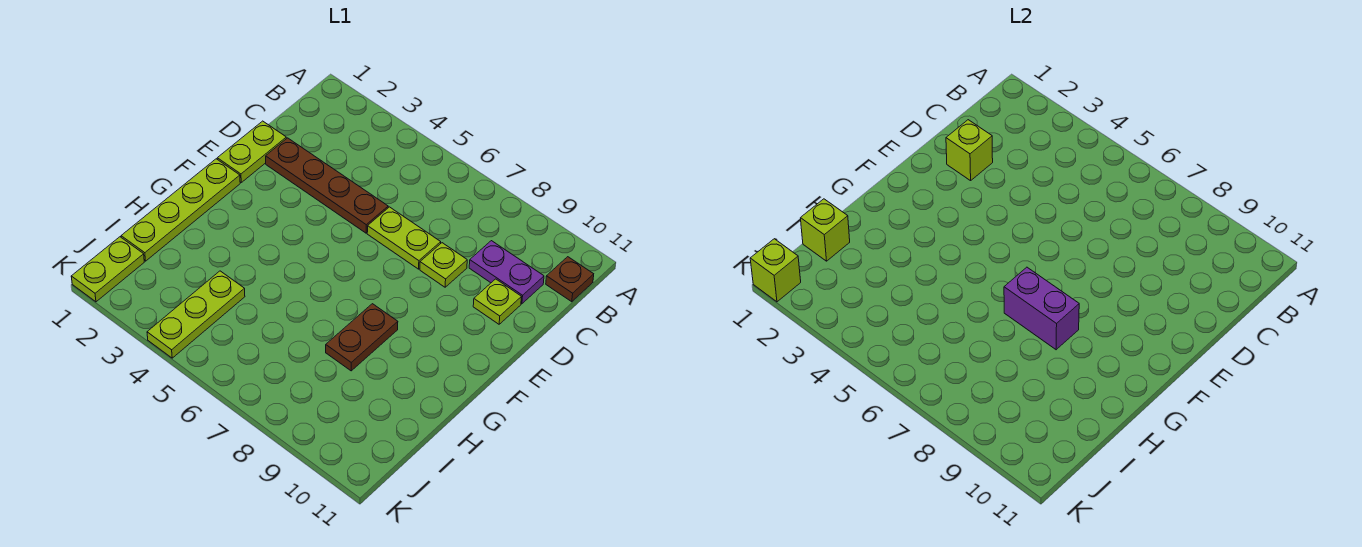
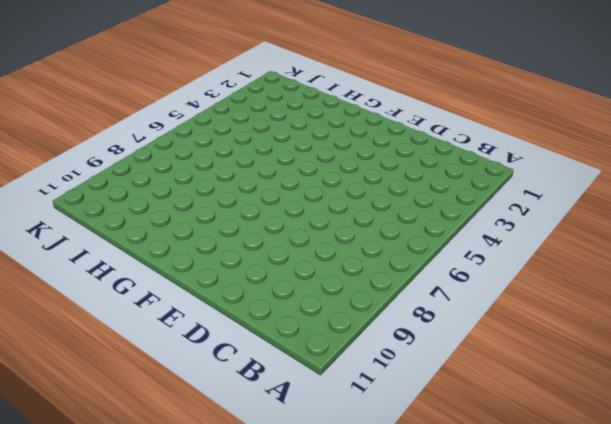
none -> brown 1x1 plate [546,257,594,302]
none -> purple 1x2 plate [469,241,544,304]
none -> lime 1x2 plate [217,121,286,182]

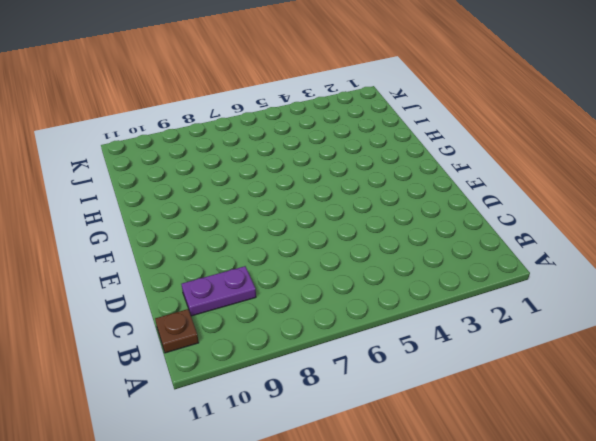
none -> lime 1x2 plate [217,121,286,182]
none -> brown 1x4 plate [266,138,388,233]
none -> lime 1x2 plate [367,207,441,269]

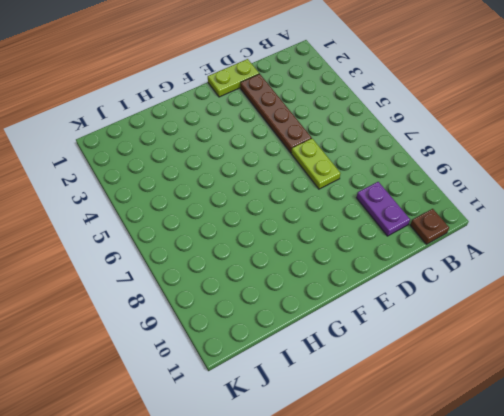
none -> lime 1x1 plate [420,243,467,287]
none -> lime 1x1 plate [473,279,521,324]
none -> lime 1x4 plate [121,159,240,261]

